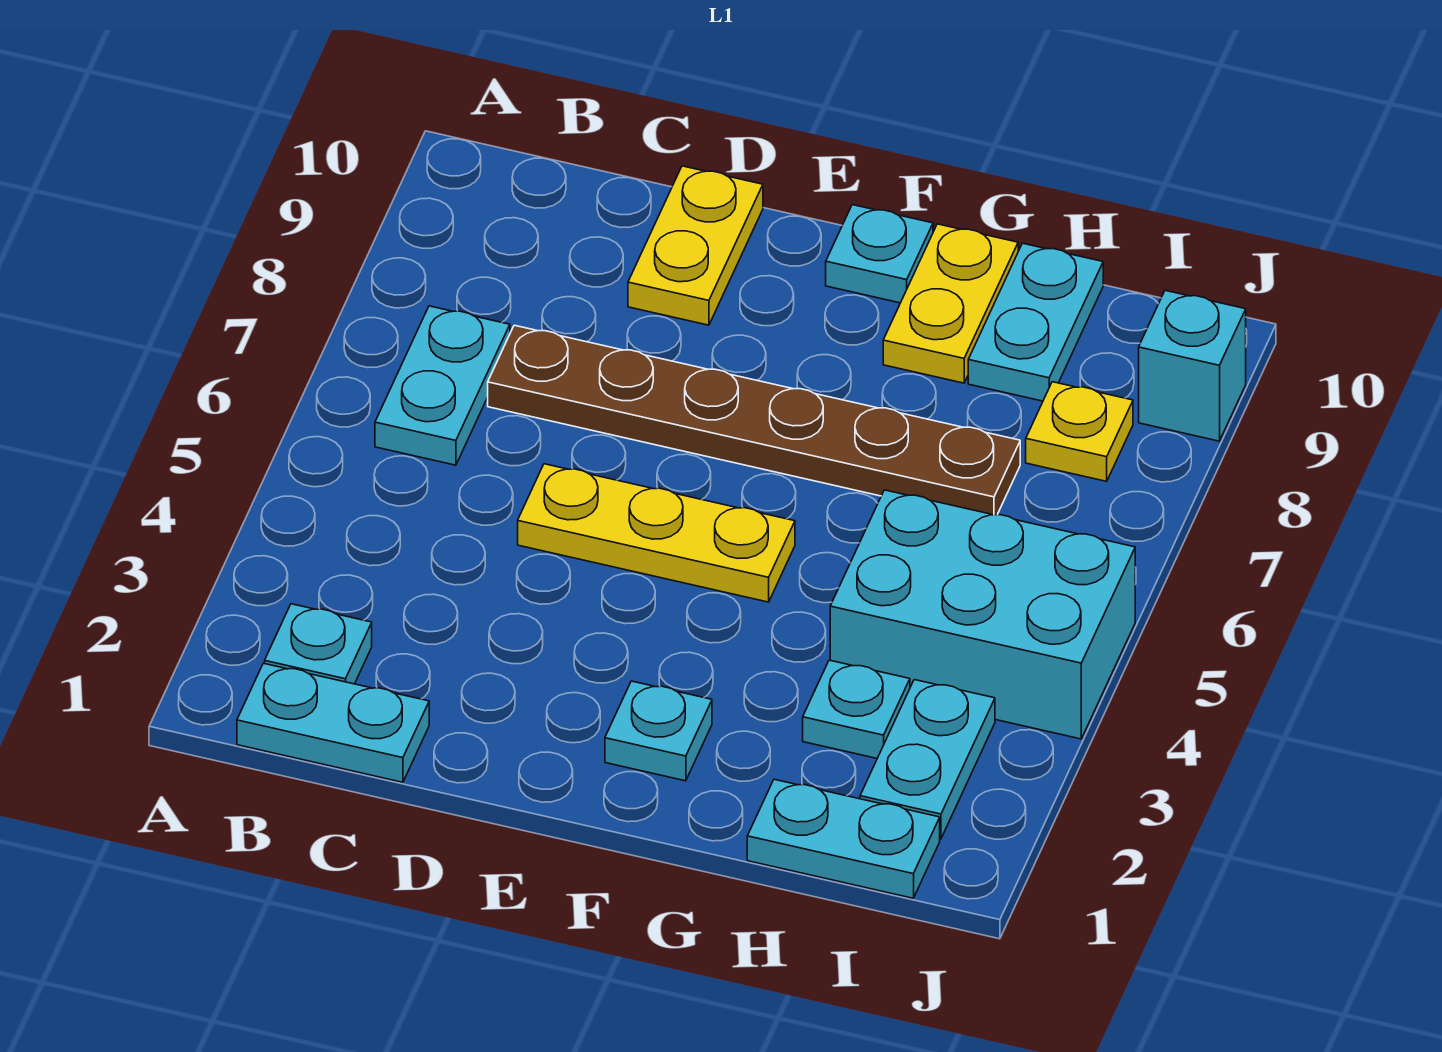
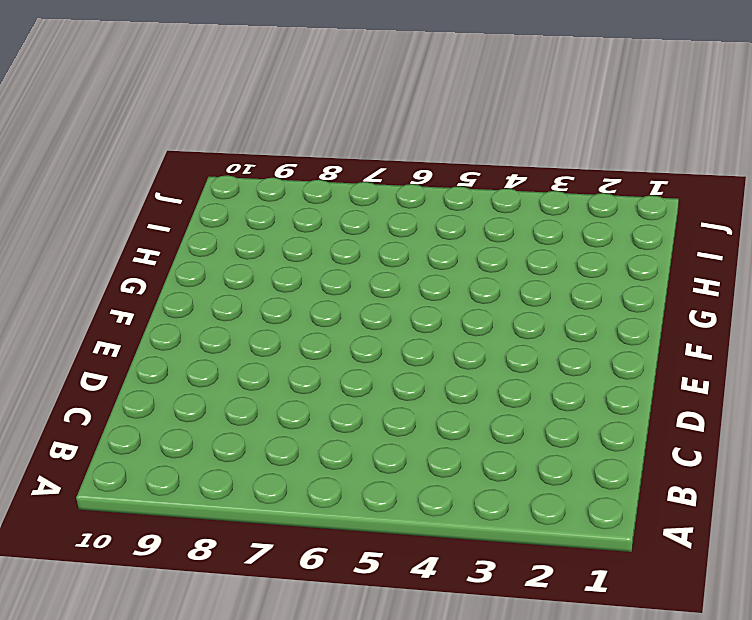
none -> cyan 1x2 plate [237,663,429,782]
none -> cyan 1x1 plate [265,604,372,684]
none -> cyan 1x2 plate [375,306,510,465]

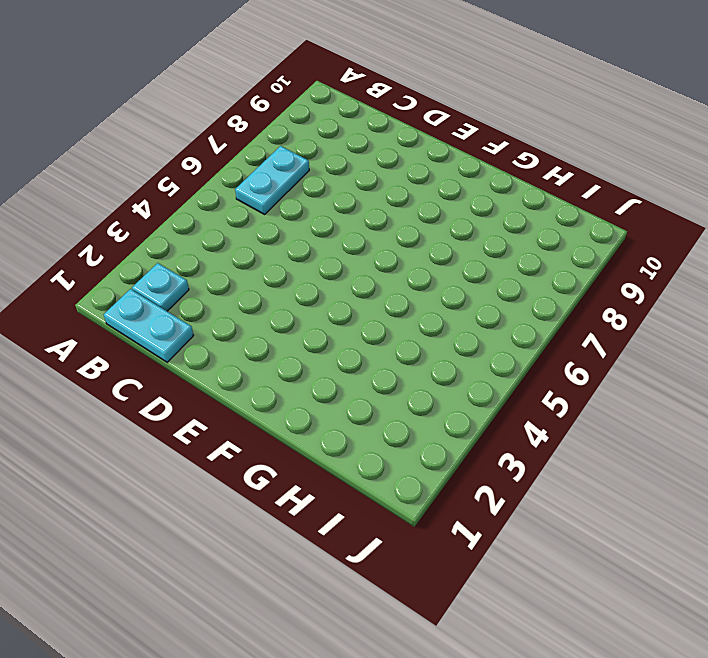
none -> brown 1x6 plate [488,325,1020,515]
none -> yellow 1x3 plate [518,464,795,602]
none -> yellow 1x2 plate [628,166,763,325]

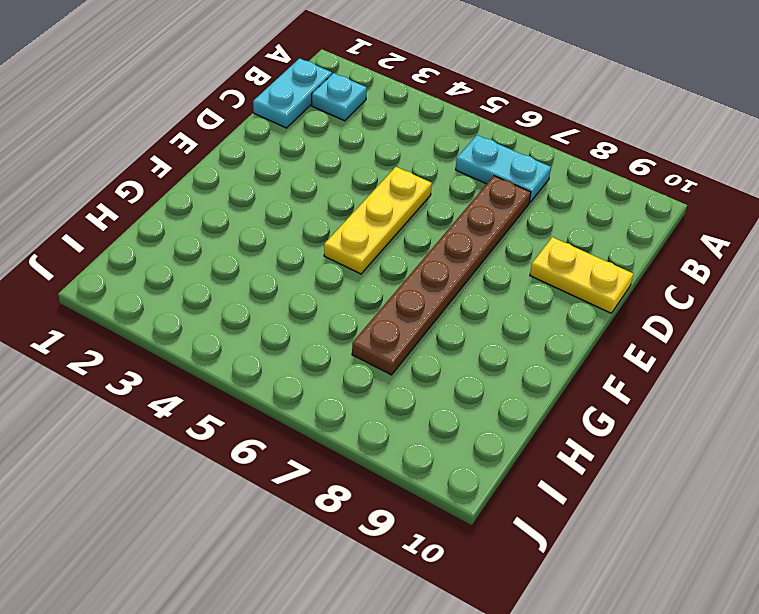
none -> cyan 1x1 plate [605,681,712,781]
none -> cyan 1x1 plate [826,205,933,303]
none -> yellow 1x2 plate [883,224,1018,383]

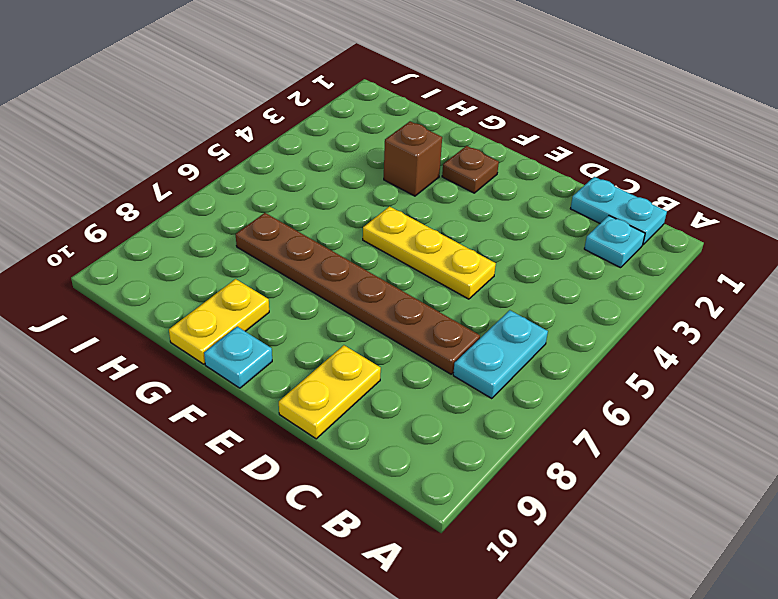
brown 1x1 plate [442,146,499,193] -> cyan 1x1 plate [605,681,712,781]
brown 1x1 brick [384,121,442,196] -> none
none -> cyan 1x2 plate [747,779,940,898]
none -> cyan 1x1 plate [803,660,910,758]
none -> cyan 2x3 brick [830,490,1135,739]

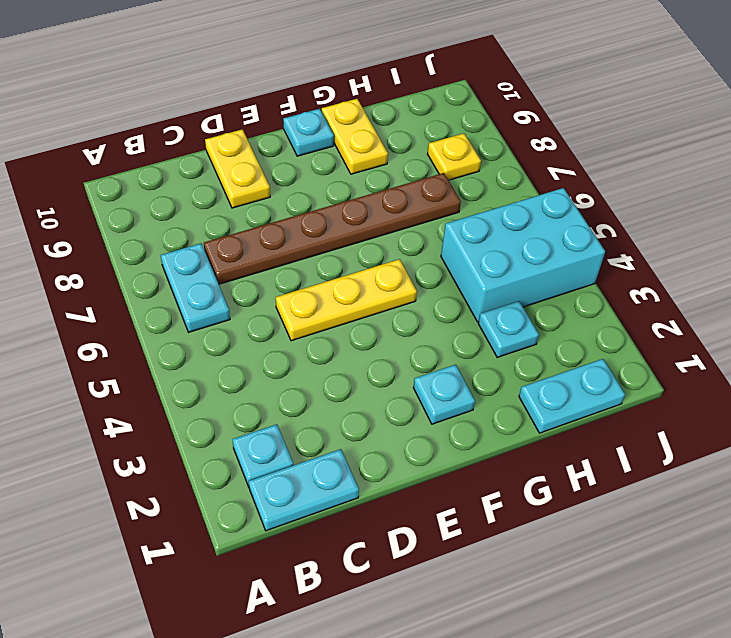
none -> cyan 1x2 plate [968,243,1103,401]
none -> cyan 1x2 plate [860,680,995,839]
none -> cyan 1x1 brick [1139,290,1246,441]

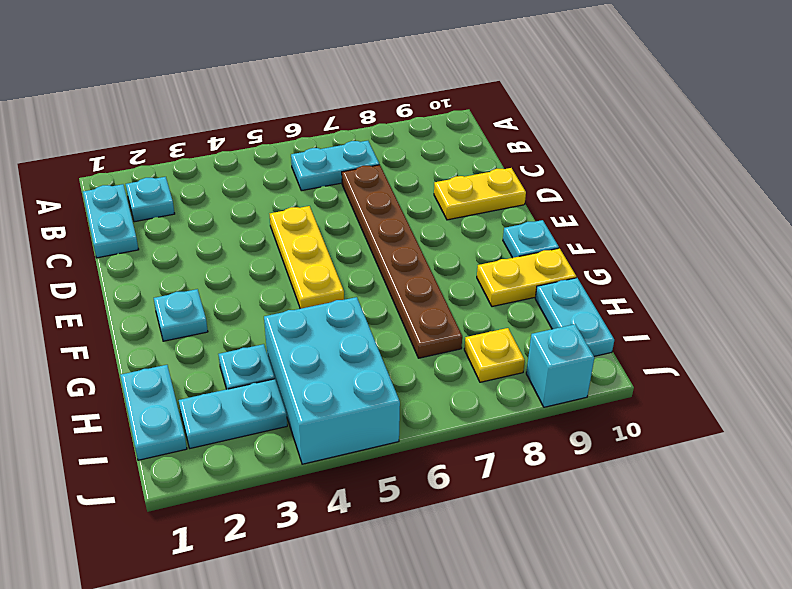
cyan 1x2 plate [535,278,614,356] -> cyan 1x2 plate turned to [968,243,1103,401]

